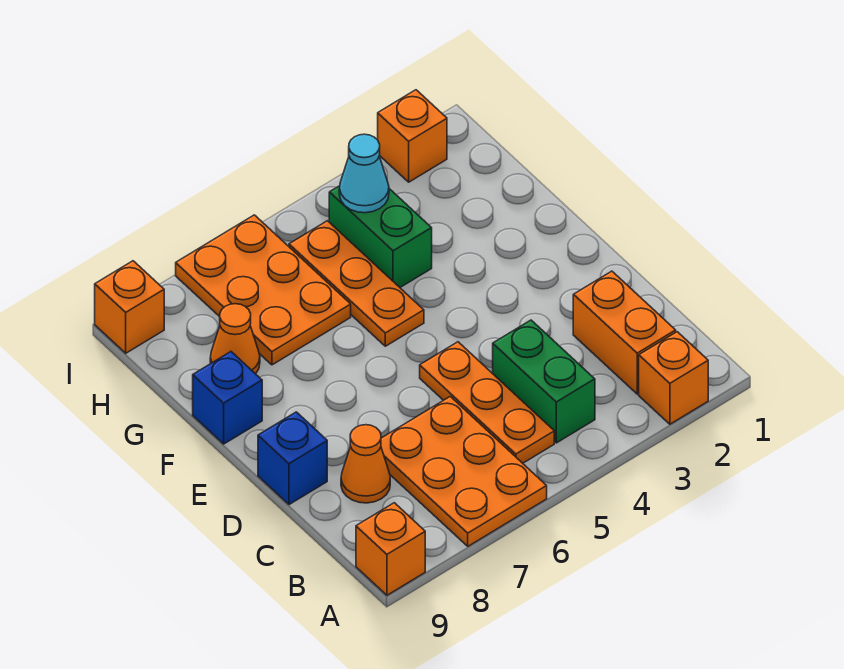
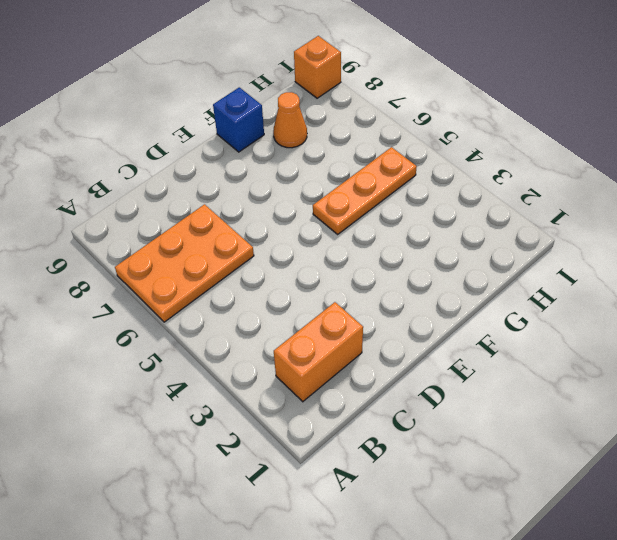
none -> orange 1x1 brick [639,332,708,424]
none -> orange 1x1 brick [356,503,425,595]
none -> green 1x2 brick [493,320,595,443]

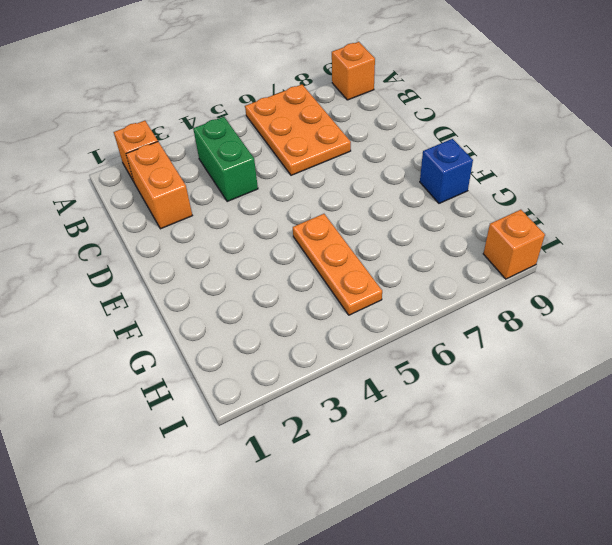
none -> orange 1x3 plate [420,342,554,463]
none -> orange 1x1 cone [341,425,390,503]
none -> blue 1x1 brick [258,412,327,505]

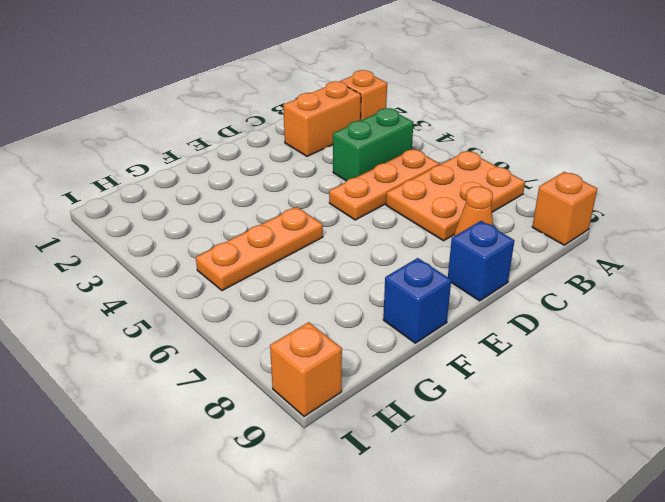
none -> green 1x2 brick [329,186,432,287]
none -> orange 2x3 plate [176,215,351,365]
none -> orange 1x1 cone [210,304,260,374]

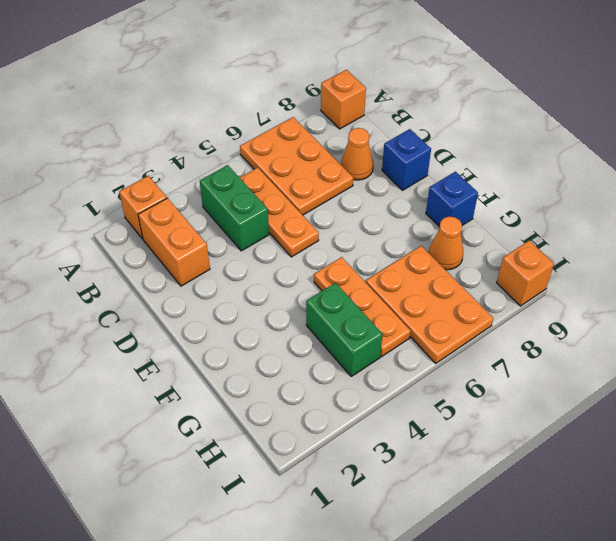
none -> orange 1x1 brick [378,90,447,182]
none -> cyan 1x1 cone [339,134,389,213]

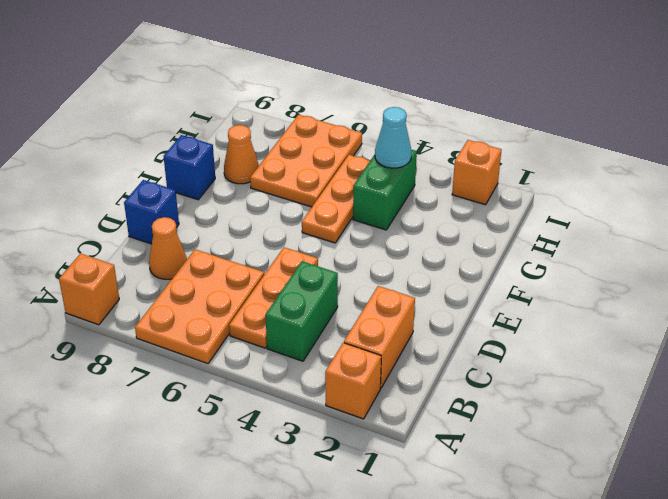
none -> orange 1x1 brick [95,261,164,353]

